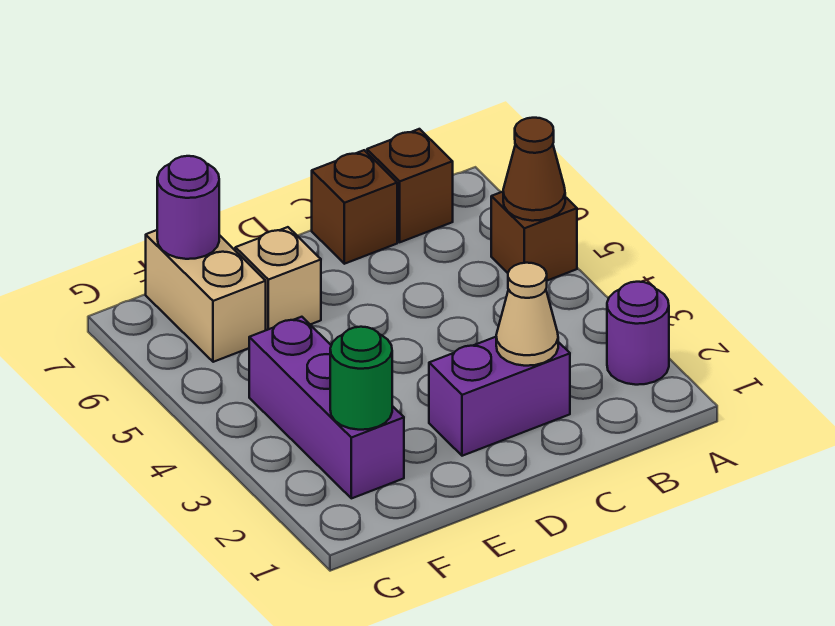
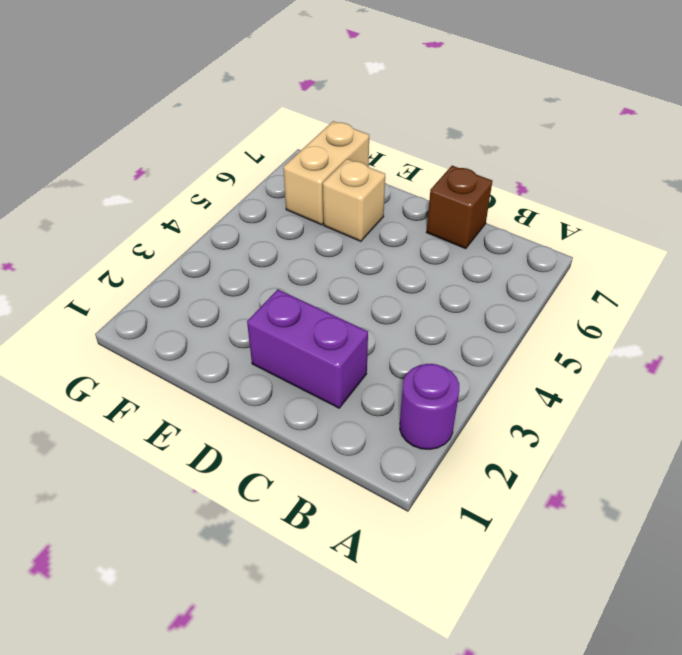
none -> brown 1x1 brick [491,192,577,281]
none -> brown 1x1 brick [367,129,453,242]
none -> purple 1x3 brick [249,317,404,498]

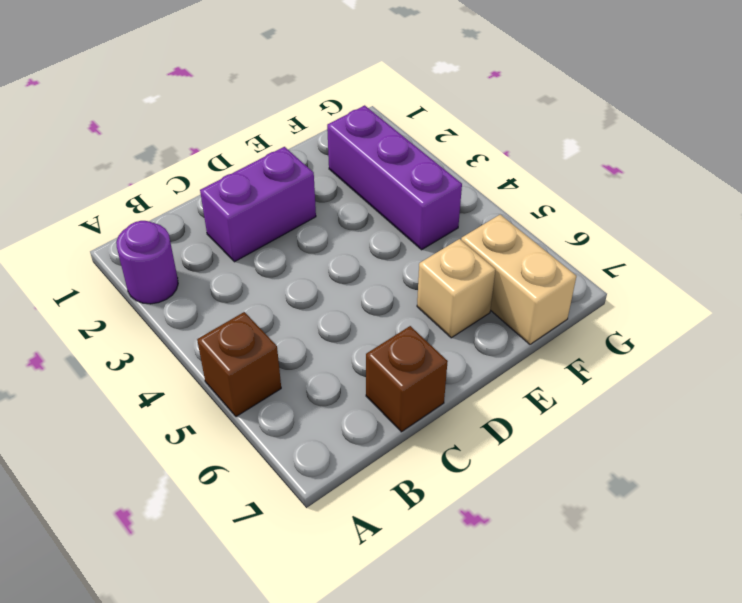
none -> brown 1x1 brick [367,129,453,242]
none -> brown 1x1 cone [503,118,565,221]
none -> tan 1x1 cone [496,263,558,366]

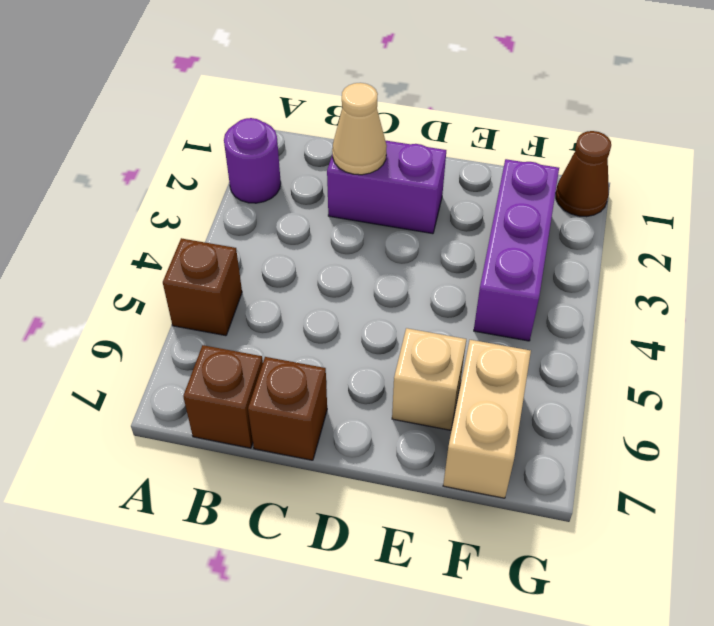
brown 1x1 cone [555,131,611,217] -> brown 1x1 cone moved to [503,118,565,221]
none -> green 1x1 round brick [330,327,392,430]
none -> purple 1x1 round brick [157,156,219,259]

